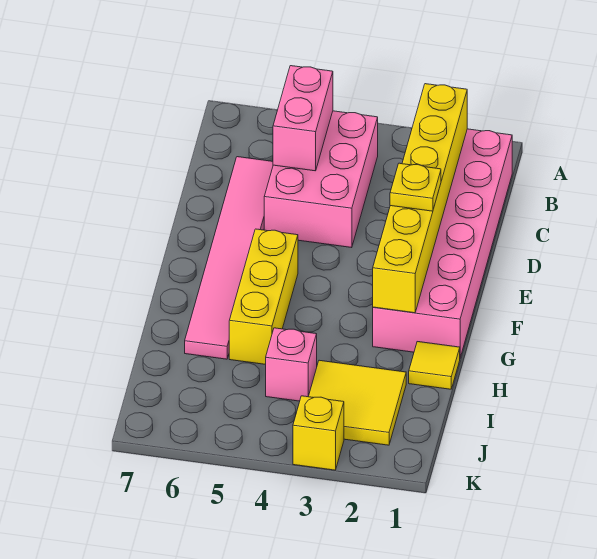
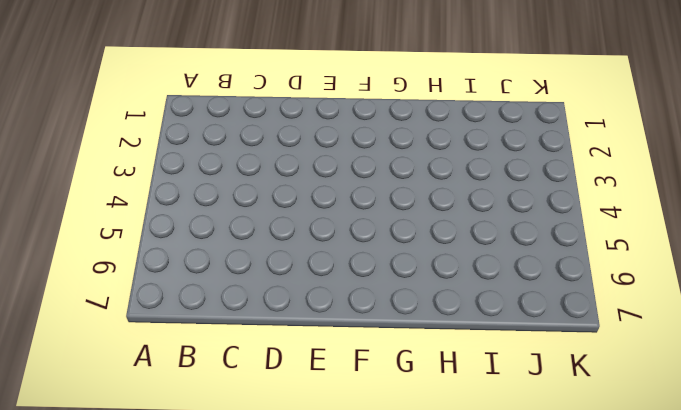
none -> pink 2x6 brick [373,129,512,357]
none -> pink 2x3 brick [264,111,378,248]

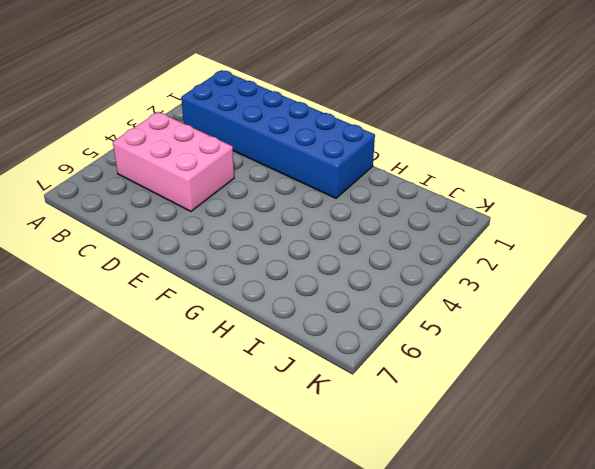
blue 2x6 brick [181,70,375,198] -> pink 2x6 brick [373,129,512,357]
none -> pink 1x6 tile [185,157,273,359]
none -> yellow 1x3 brick [229,229,298,364]

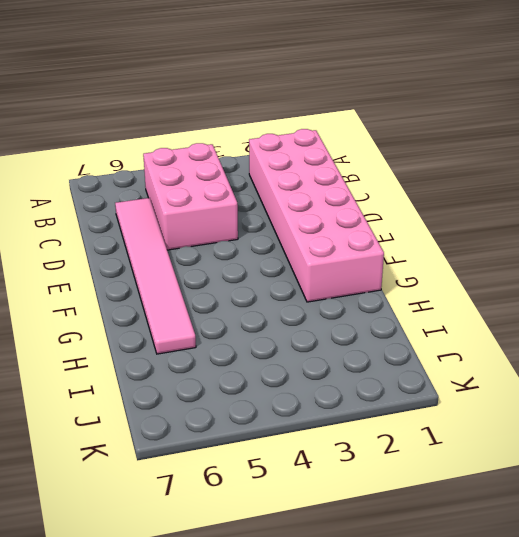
none -> yellow 1x3 brick [229,229,298,364]
none -> yellow 1x1 tile [409,342,460,389]

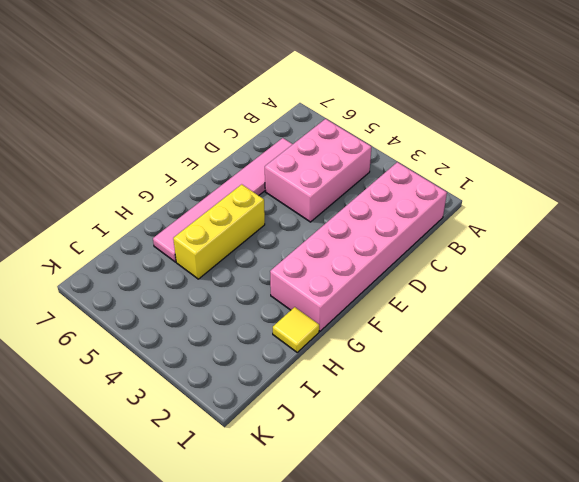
none -> yellow 2x2 tile [308,360,406,445]
none -> pink 1x1 brick [266,328,317,401]

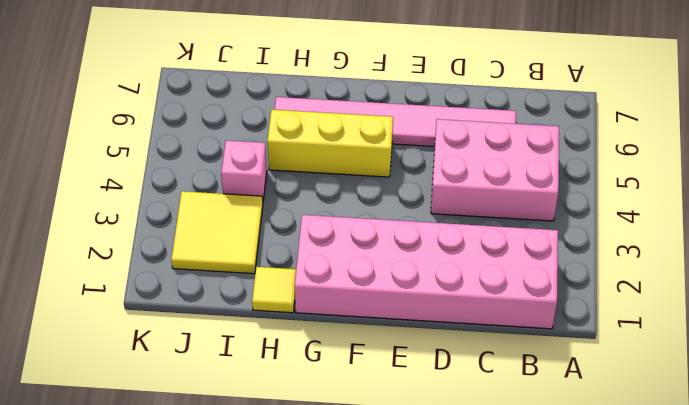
none -> yellow 1x1 brick [293,396,344,470]
none -> yellow 1x6 brick [373,84,467,313]

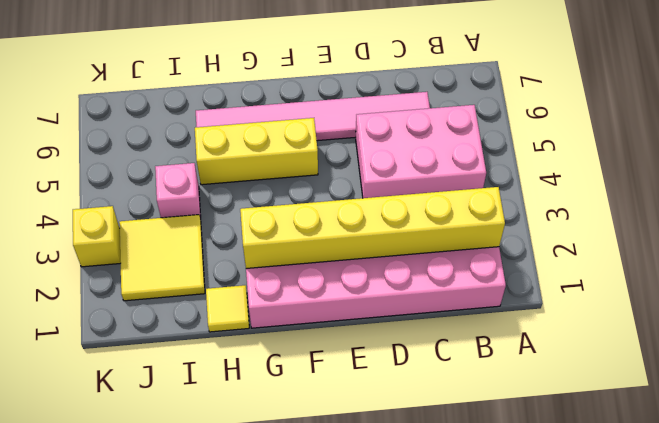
none -> pink 1x2 brick [273,66,333,171]
none -> yellow 1x1 plate [390,163,441,211]

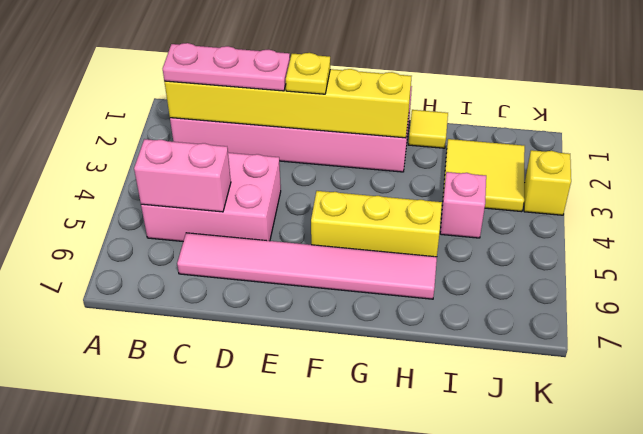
pink 1x3 plate [163,43,290,91] -> none

